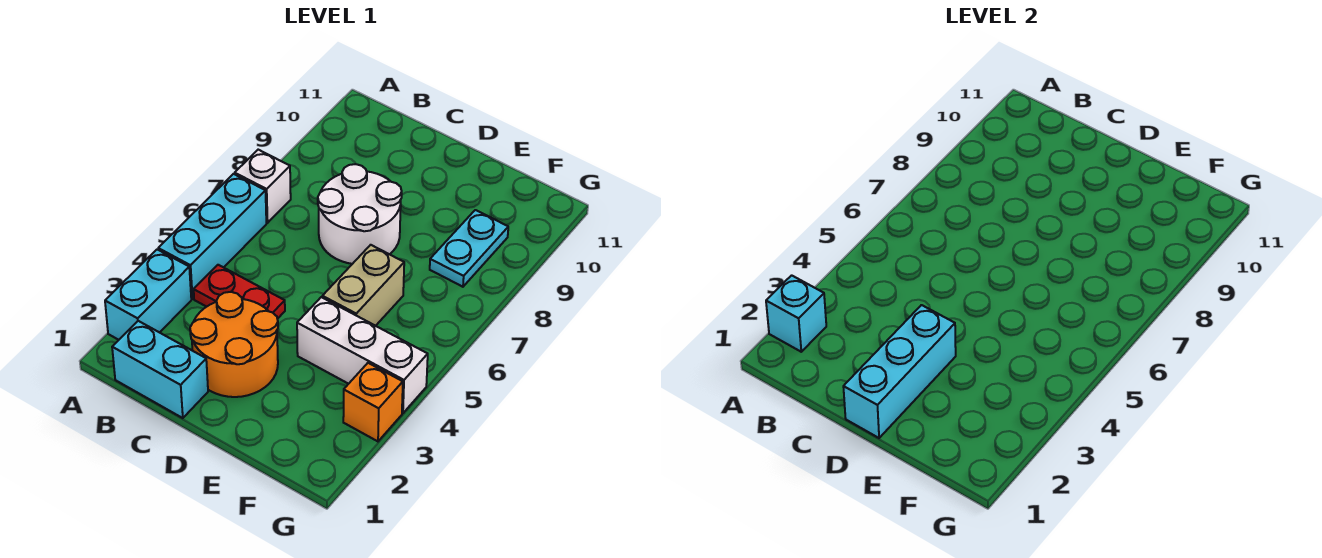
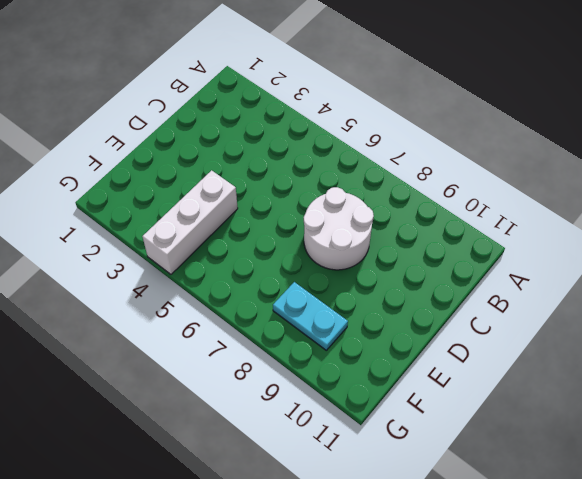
none -> cyan 1x2 brick [105,249,191,340]
none -> cyan 1x3 brick [158,174,266,299]
none -> white 1x1 brick [235,150,291,223]

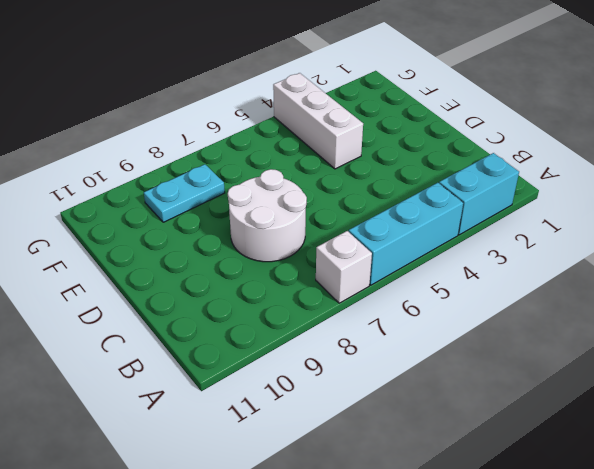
none -> cyan 1x2 brick [112,321,208,418]
none -> red 1x2 plate [194,265,285,319]
none -> orange 2x2 round brick [190,292,278,397]

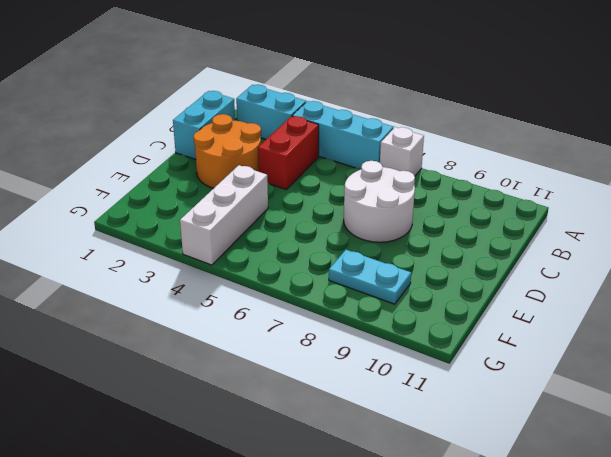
red 1x2 brick [258,116,319,189] -> red 1x2 plate [194,265,285,319]
none -> tan 1x2 brick [322,245,404,326]
none -> orange 1x1 brick [343,363,403,441]
none -> cyan 1x1 brick [766,275,826,352]

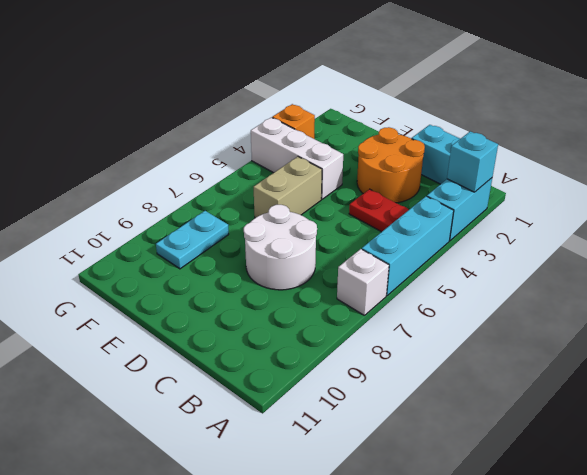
none -> cyan 1x3 brick [843,305,956,438]

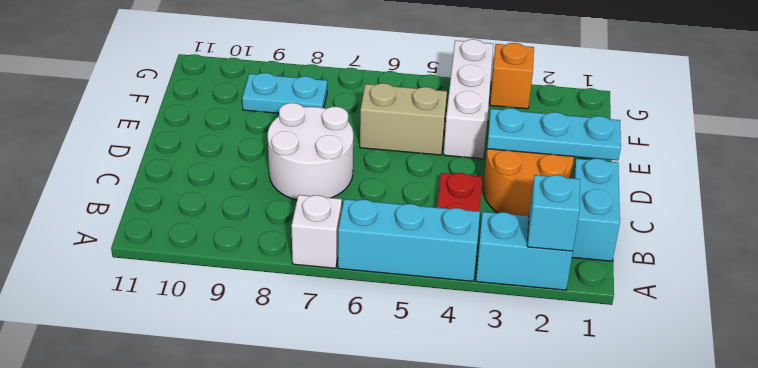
cyan 1x3 plate [487,108,621,160] -> cyan 1x3 brick [843,305,956,438]

